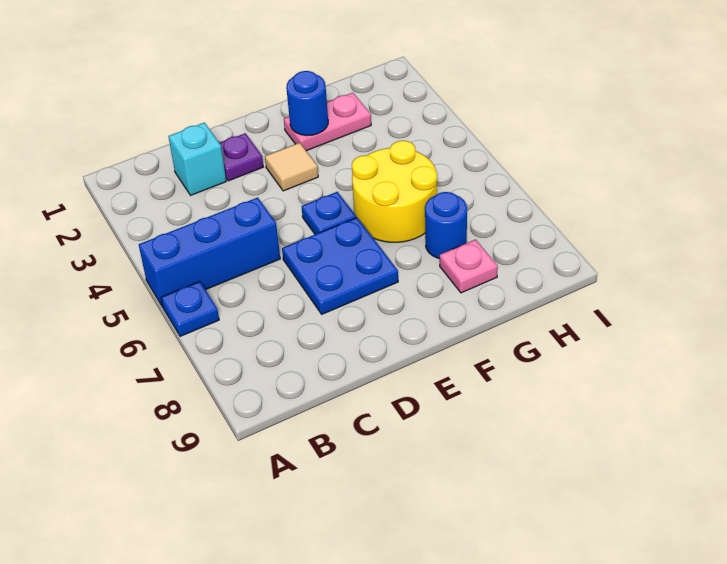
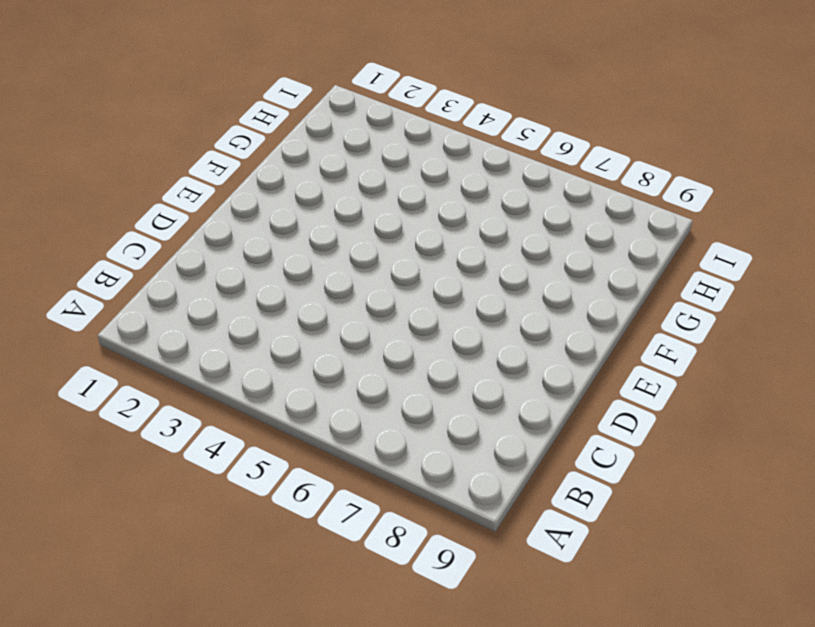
none -> blue 1x3 brick [139,197,280,307]
none -> blue 1x1 plate [161,281,219,336]
none -> cyan 1x1 brick [168,123,226,195]

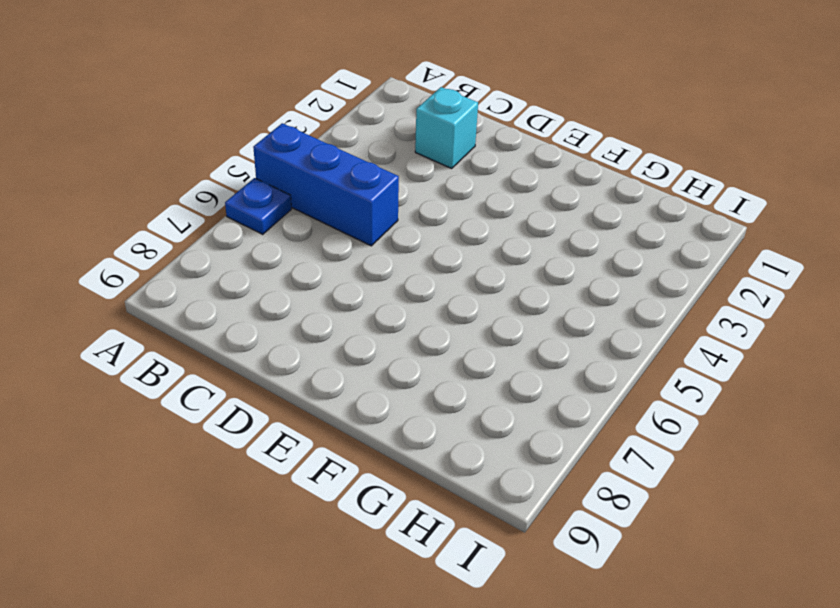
none -> purple 1x1 plate [220,133,263,181]
none -> blue 2x2 plate [282,218,398,314]
none -> tan 1x1 tile [265,143,318,191]

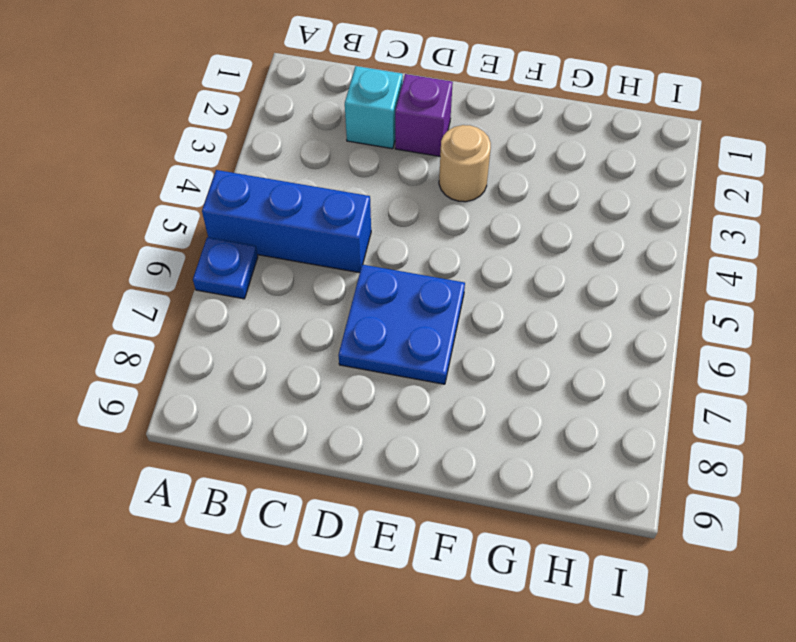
purple 1x1 brick [395,74,453,156] -> purple 1x1 plate [220,133,263,181]
tan 1x1 round brick [439,125,491,202] -> tan 1x1 tile [265,143,318,191]
none -> blue 1x1 plate [301,192,356,234]
none -> pink 1x2 plate [284,93,371,151]
none -> yellow 2x2 round brick [352,141,437,242]

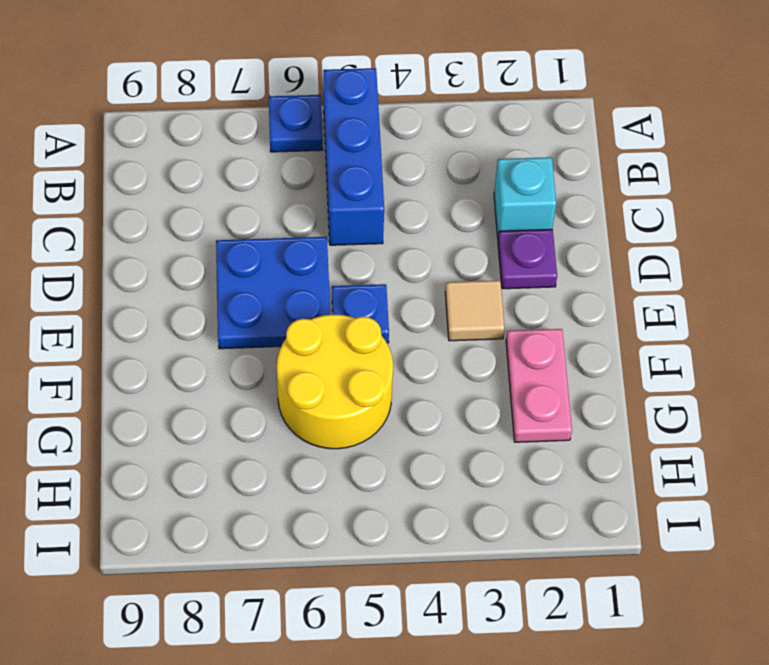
none -> blue 1x1 round brick [425,192,467,259]
none -> pink 1x1 plate [440,240,498,293]
none -> blue 1x1 round brick [286,71,328,136]

